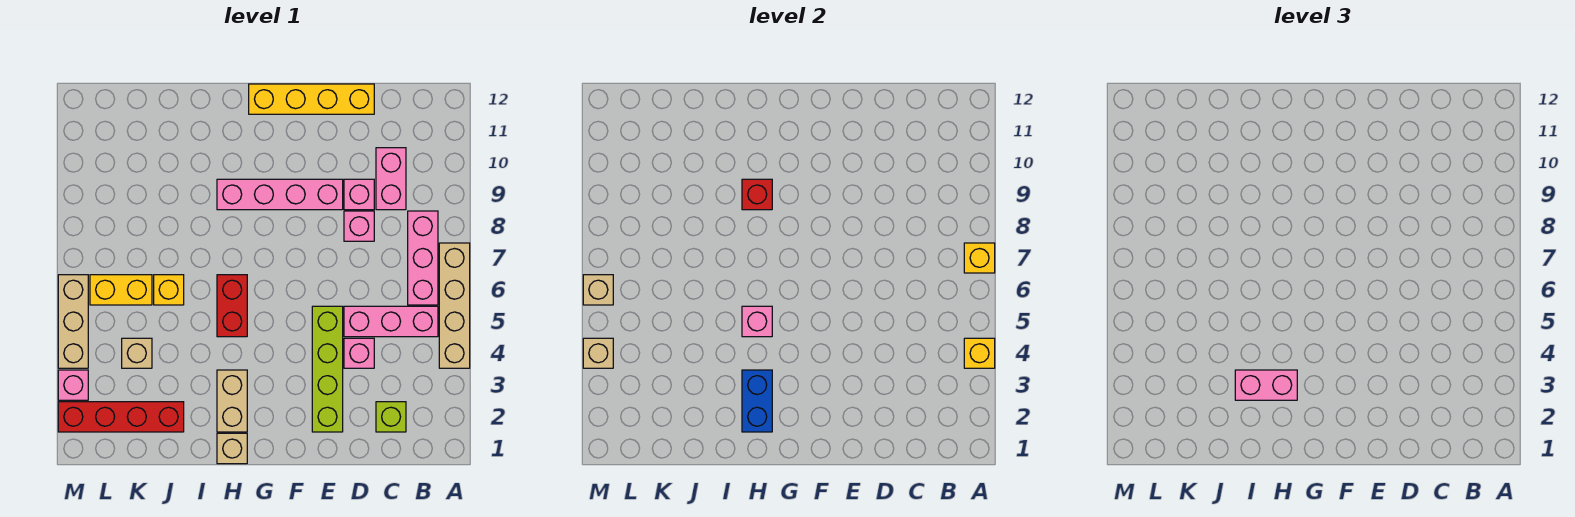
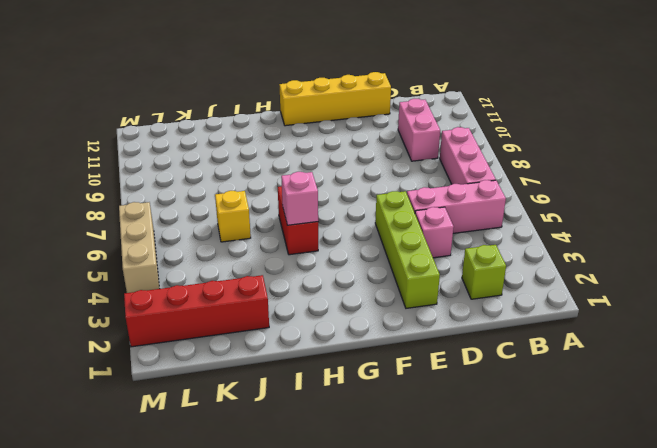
none -> tan 1x4 brick [439,243,470,368]
none -> pink 1x1 brick [344,211,374,241]
none -> pink 1x1 brick [344,179,374,210]

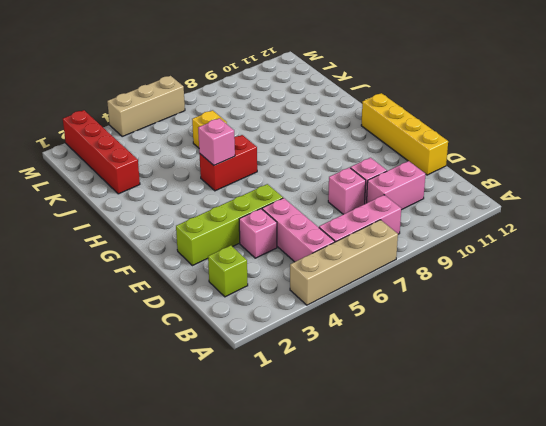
none -> pink 1x4 brick [217,179,343,210]
none -> tan 1x1 brick [217,433,247,464]
none -> tan 1x2 brick [217,370,247,432]

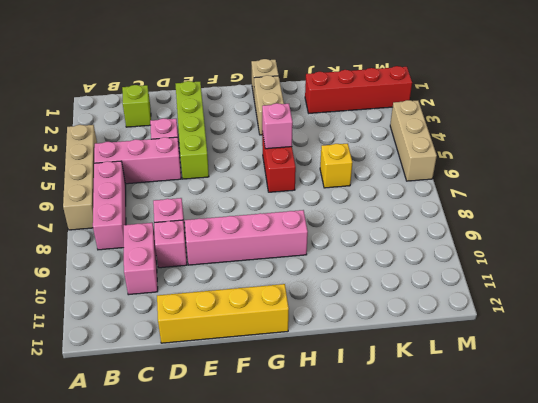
none -> tan 1x1 brick [122,338,152,368]
none -> yellow 1x2 brick [90,275,152,305]
none -> pink 1x1 brick [58,370,88,400]

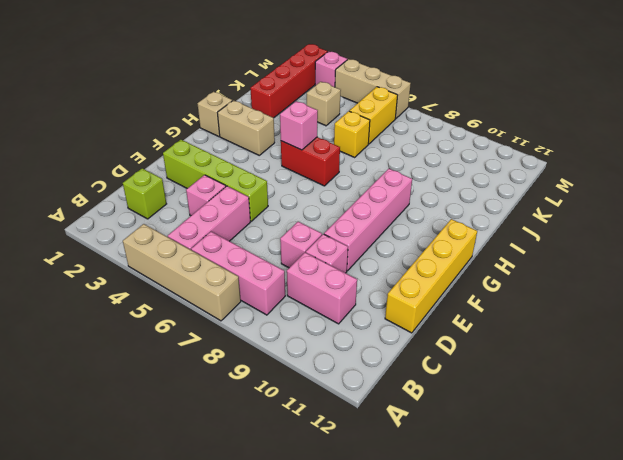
none -> yellow 1x1 brick [964,338,995,368]
none -> yellow 1x1 brick [964,243,995,273]
none -> blue 1x2 brick [742,370,772,432]

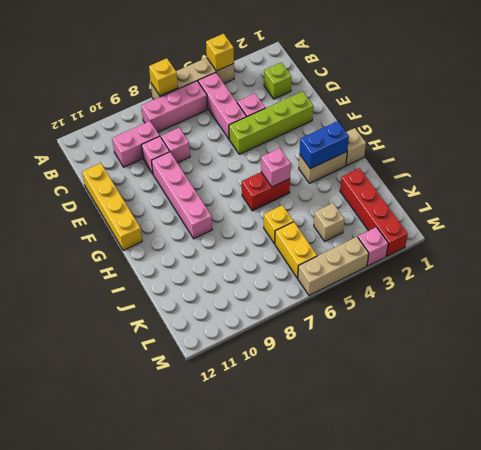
none -> red 1x1 brick [742,179,772,210]
none -> tan 1x1 brick [583,338,613,368]
none -> tan 1x1 brick [583,275,613,305]

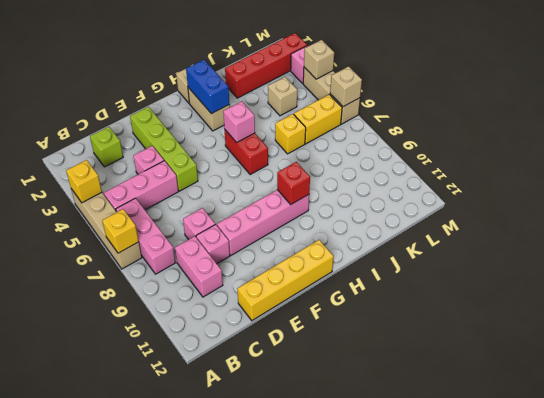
none -> pink 1x2 brick [1235,370,1297,400]

